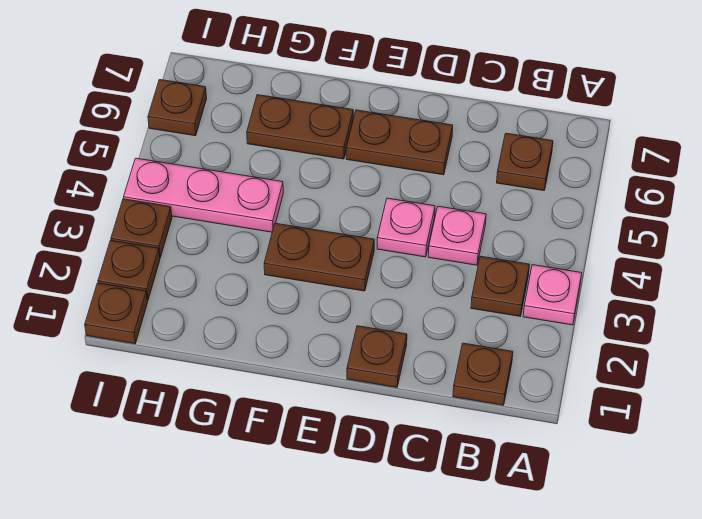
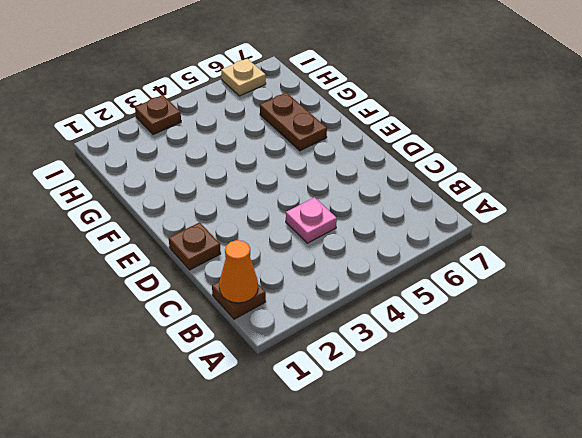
orange 1x1 cone [219,240,258,303] -> none
tan 1x1 plate [221,59,266,96] -> brown 1x1 plate [148,80,207,136]
none -> pink 1x1 plate [523,265,582,325]
none -> brown 1x1 plate [471,256,529,316]
none -> brown 1x1 plate [497,133,553,191]

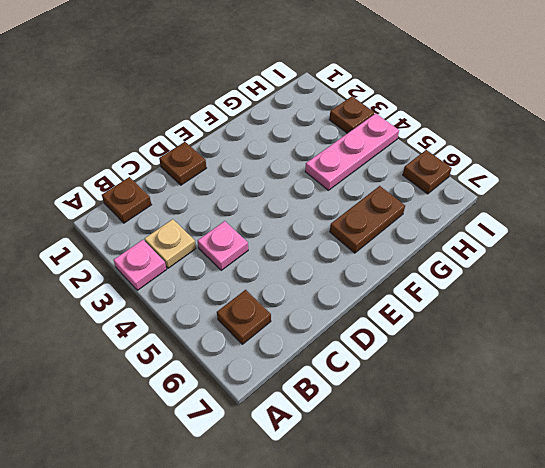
tan 1x1 plate [145,219,196,268] -> brown 1x1 plate [471,256,529,316]
none -> pink 1x1 plate [377,198,435,257]
none -> brown 1x2 plate [346,110,453,175]
none -> brown 1x2 plate [264,223,374,291]

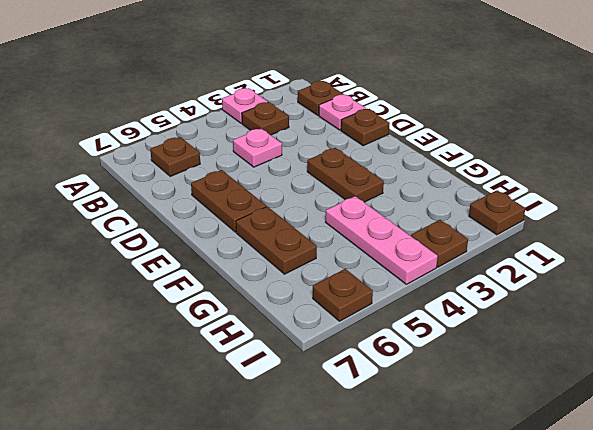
pink 1x1 plate [319,95,366,130] -> pink 1x1 plate moved to [377,198,435,257]
none -> brown 1x1 plate [98,241,160,300]

